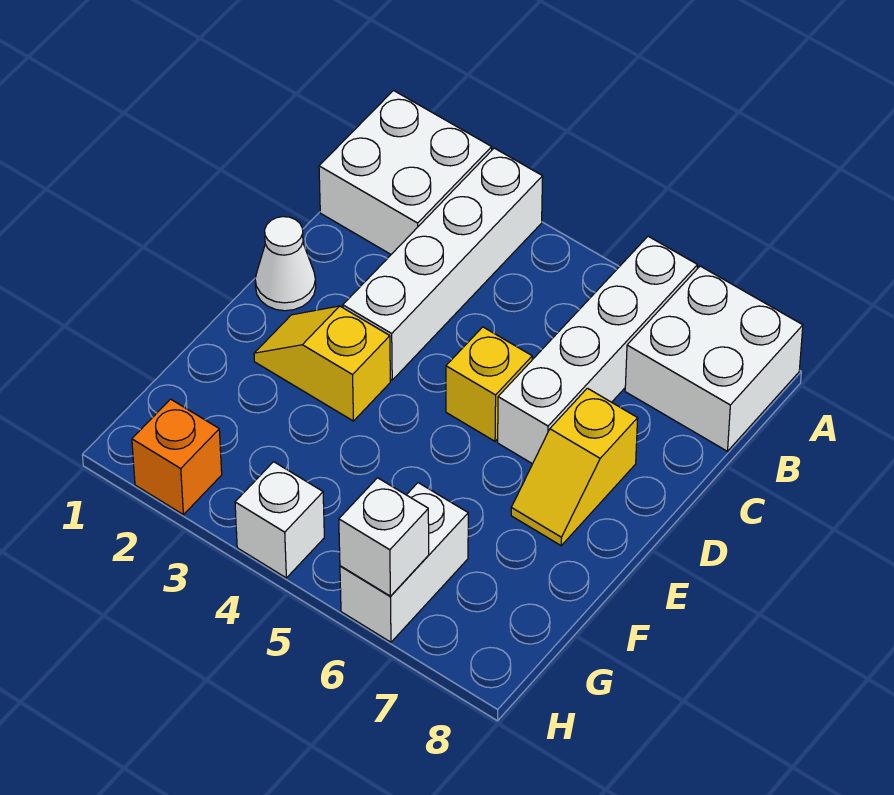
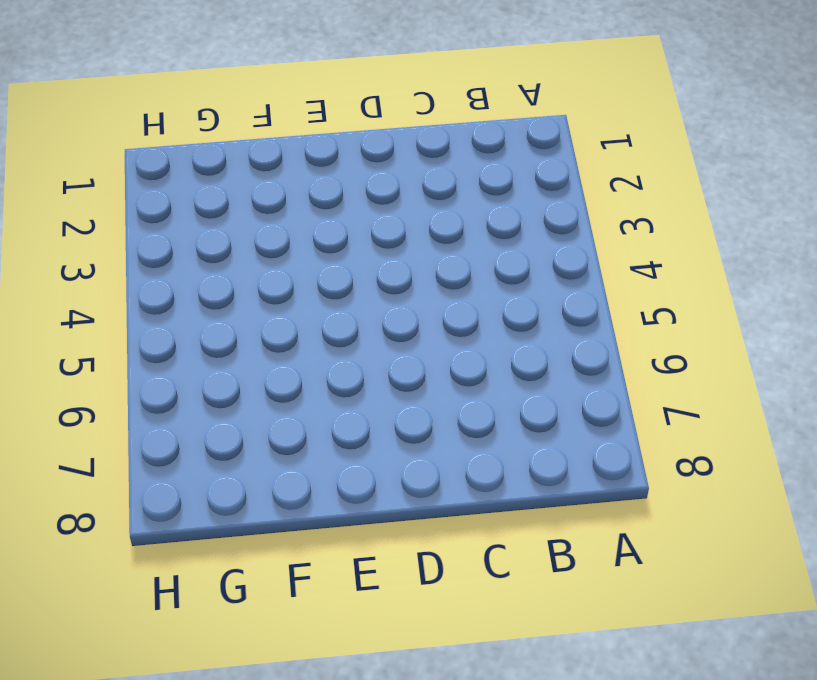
none -> white 2x2 brick [319,91,492,254]
none -> white 1x4 brick [343,148,543,380]
none -> white 1x4 brick [498,236,697,464]

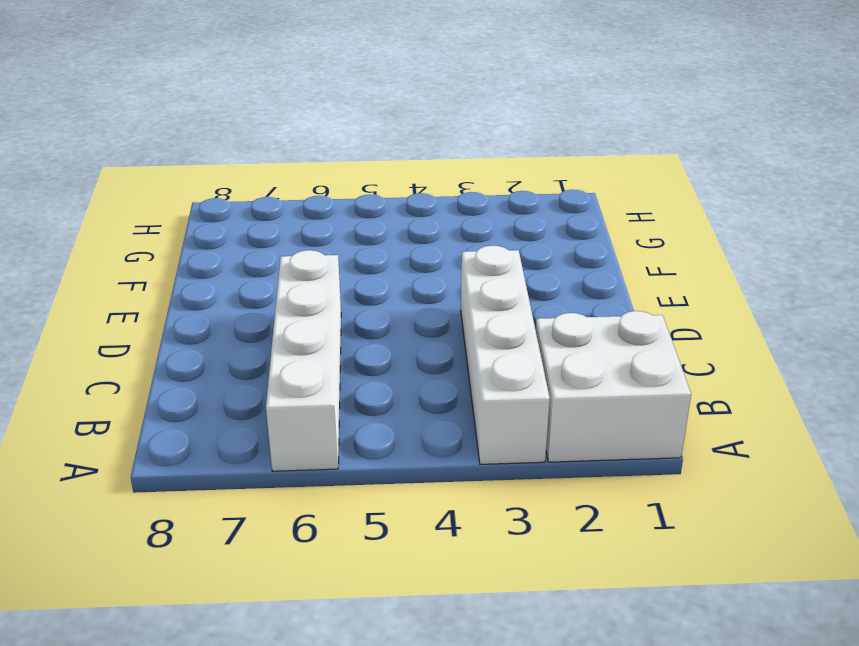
none -> white 2x2 brick [625,266,803,451]
none -> white 1x1 cone [255,217,316,311]
none -> yellow 1x1 brick [446,327,532,441]

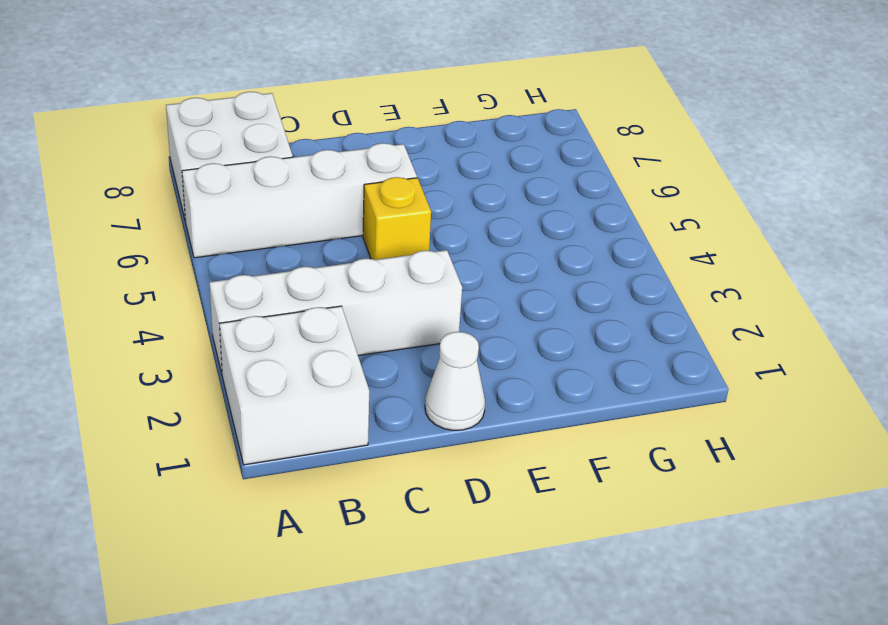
none -> yellow 1x2 slope [511,388,638,545]
none -> yellow 1x2 slope [254,306,390,421]
none -> white 1x2 brick [340,483,468,642]

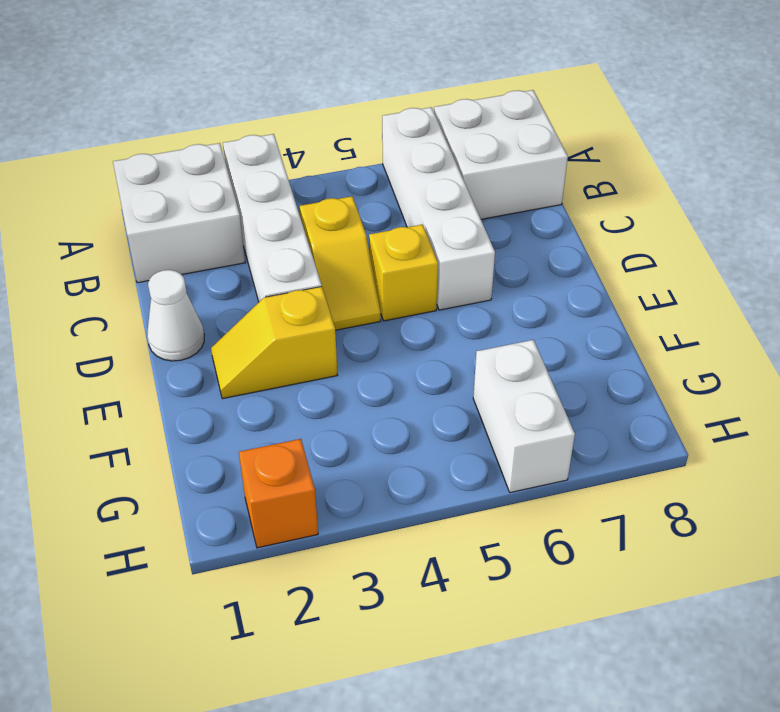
yellow 1x2 slope [300,196,381,330] -> yellow 1x2 slope moved to [511,388,638,545]
none -> white 1x1 brick [235,462,324,578]
none -> white 1x1 brick [339,478,429,596]

